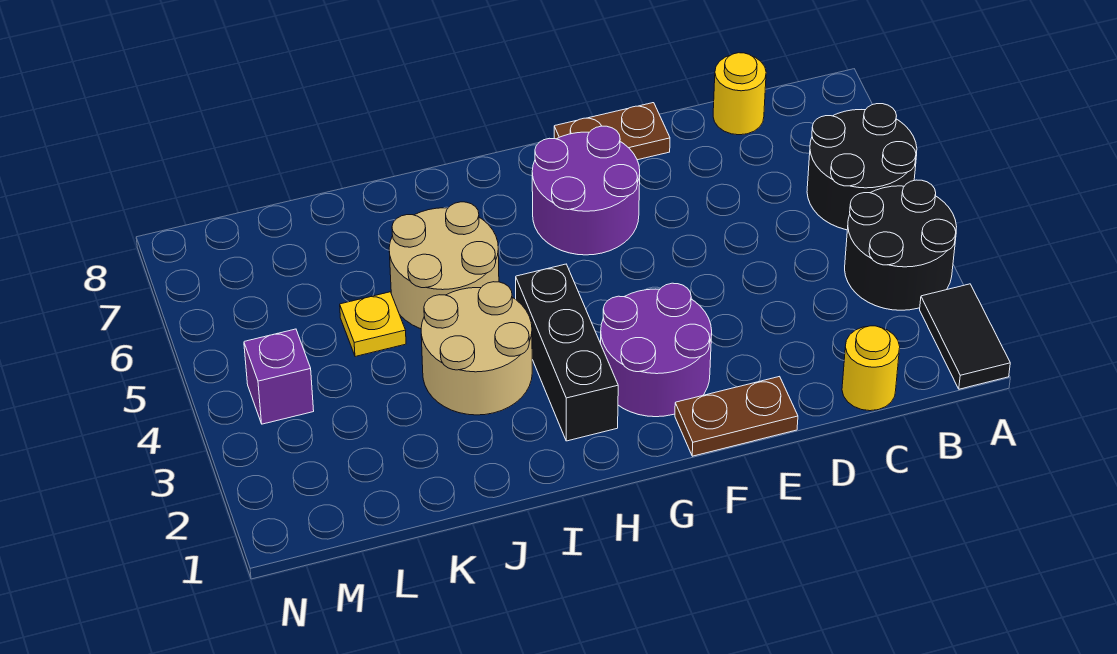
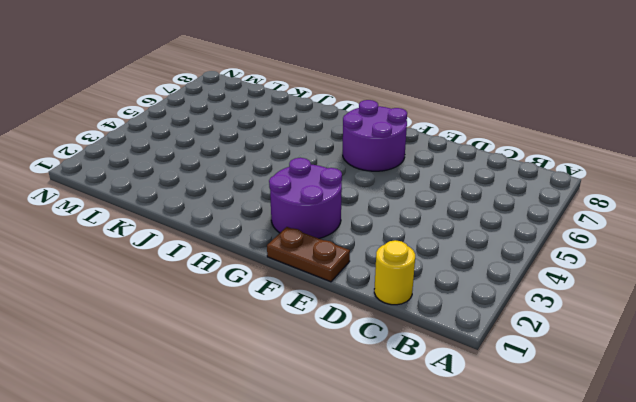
none -> black 1x2 tile [920,284,1010,389]
none -> black 2x2 round brick [845,180,957,310]
none -> black 2x2 round brick [807,104,917,230]

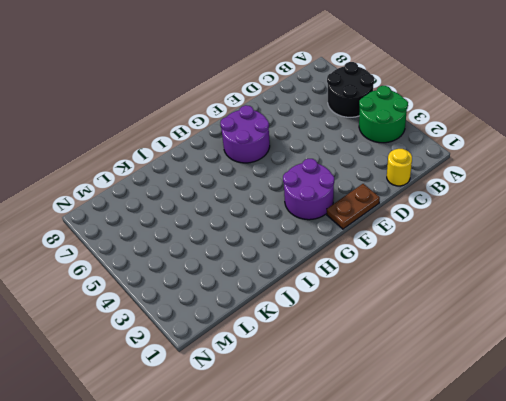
green 2x2 round brick [359,86,408,143] -> black 2x2 round brick [845,180,957,310]
none -> black 1x2 tile [920,284,1010,389]
none -> yellow 1x1 round brick [713,53,766,135]
none -> brown 1x2 plate [554,103,670,160]

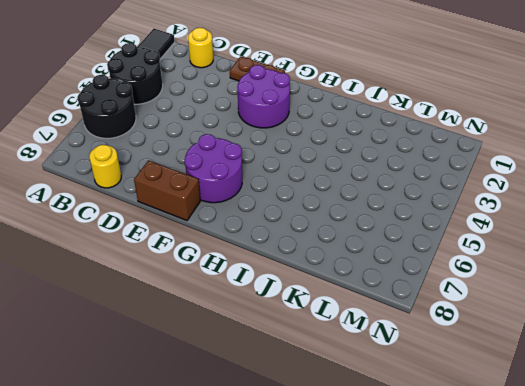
brown 1x2 brick [134,160,200,220] -> brown 1x2 plate [554,103,670,160]
none -> black 1x3 brick [516,264,618,441]
none -> tan 2x2 round brick [421,282,532,415]
none -> tan 2x2 round brick [389,202,499,329]

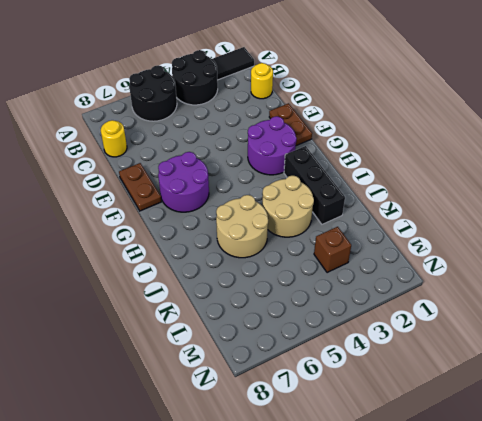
black 1x3 brick [284,146,345,224] -> black 1x3 brick turned to [516,264,618,441]
brown 1x1 brick [314,227,351,273] -> none
none -> yellow 1x1 plate [340,292,406,357]
none -> purple 1x1 brick [244,329,314,424]

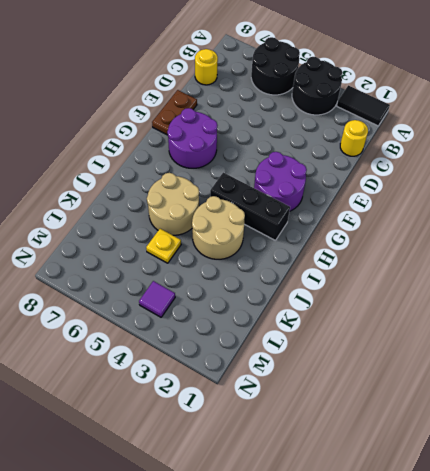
purple 1x1 tile [139,281,175,317] -> purple 1x1 brick [244,329,314,424]
none -> brown 1x2 plate [675,376,798,456]

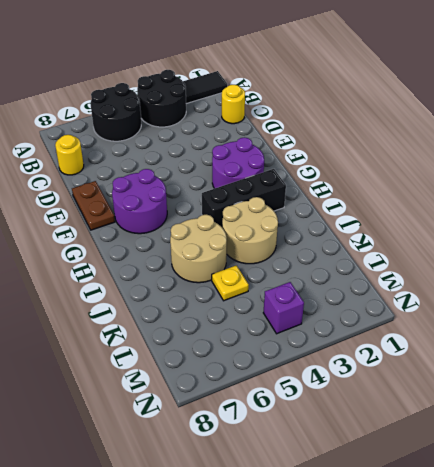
none -> brown 1x2 plate [675,376,798,456]

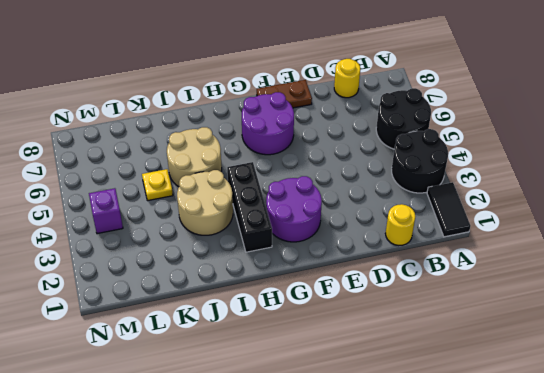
none -> brown 1x2 plate [675,376,798,456]

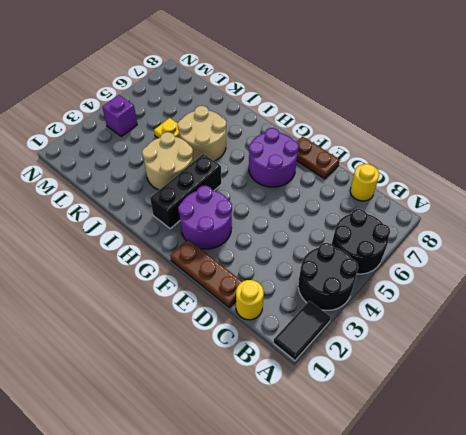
brown 1x3 plate [171,240,242,308] -> brown 1x2 plate [675,376,798,456]

